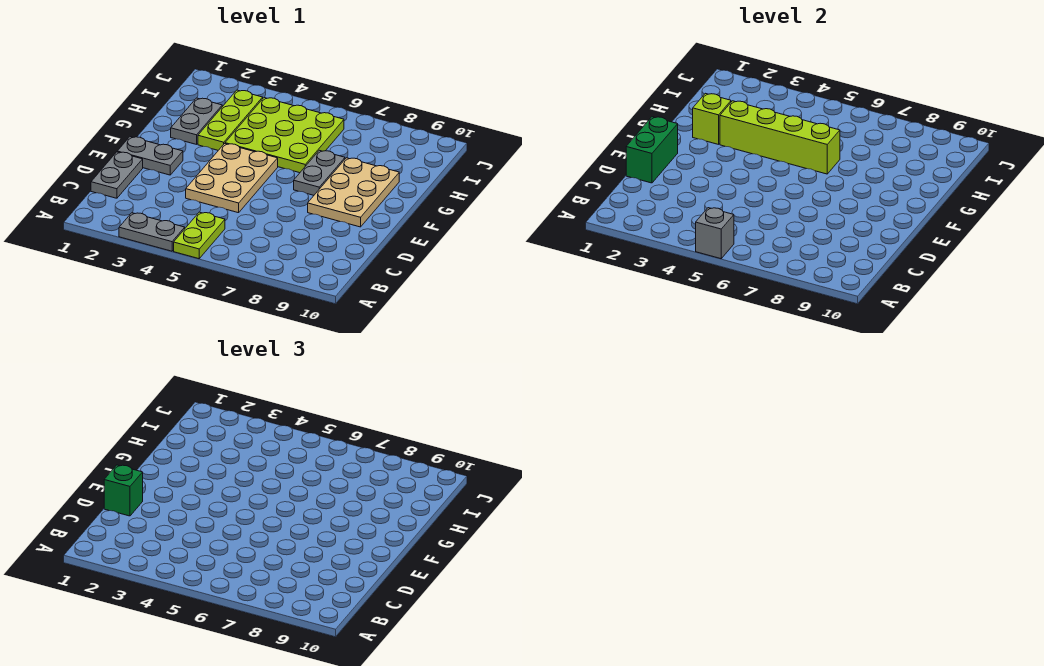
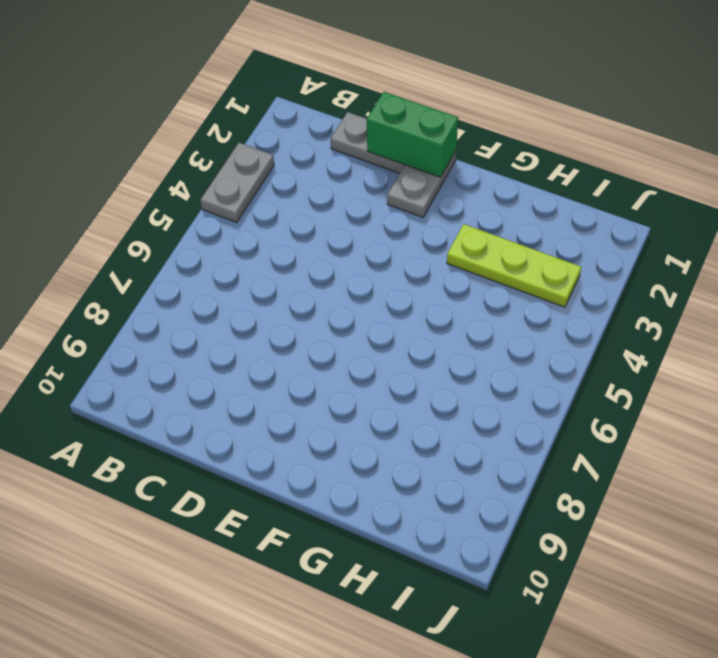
none -> lime 1x2 plate [174,212,225,259]
none -> tan 2x3 plate [186,144,278,213]
none -> tan 2x3 plate [308,158,399,227]

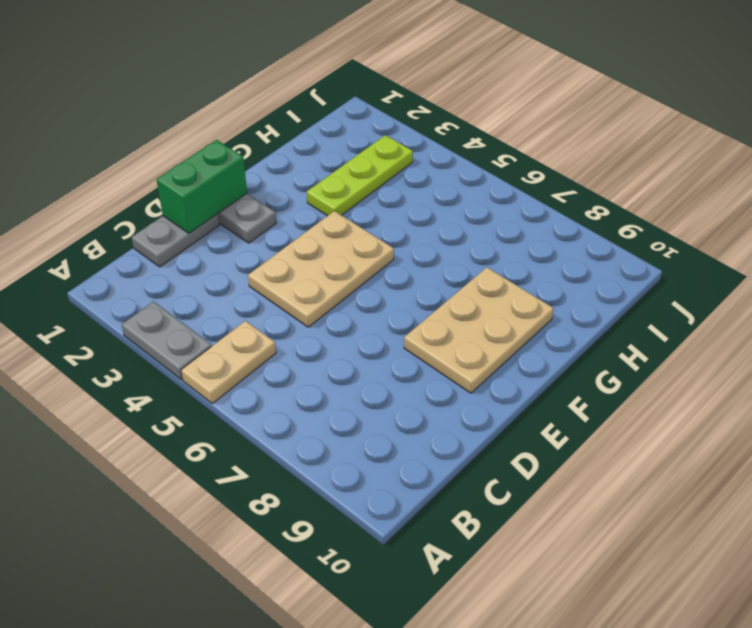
tan 1x2 plate [181,321,276,403] -> lime 1x2 plate [174,212,225,259]
none -> grey 1x2 plate [294,150,345,195]
none -> grey 1x2 plate [171,98,222,144]
none -> lime 3x3 plate [225,98,344,173]

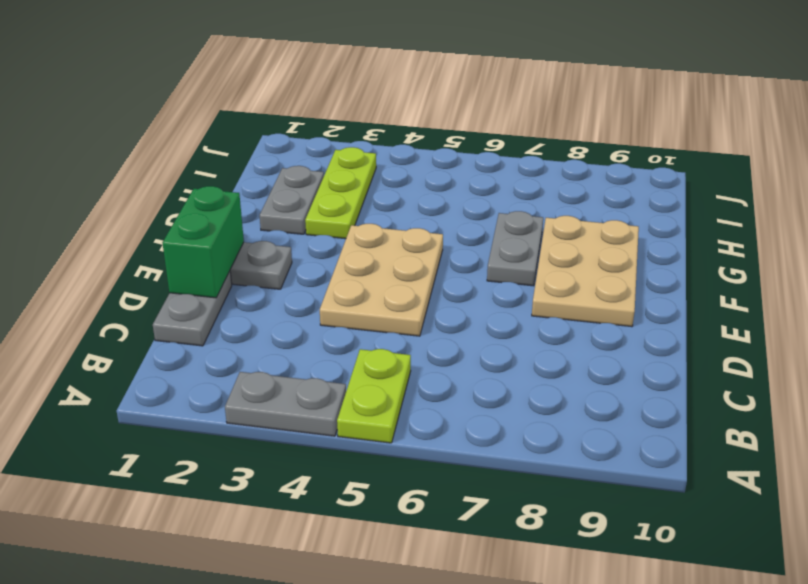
none -> lime 3x3 plate [225,98,344,173]
none -> grey 1x1 brick [696,208,734,259]
none -> lime 1x1 brick [693,93,731,144]

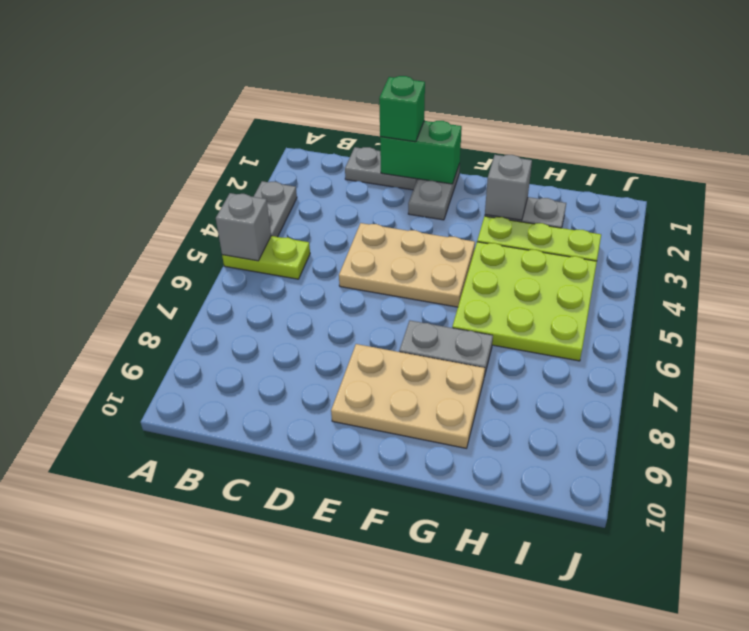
grey 1x1 brick [485,155,532,220] -> lime 1x1 brick [693,93,731,144]
none -> lime 1x4 brick [720,101,840,174]

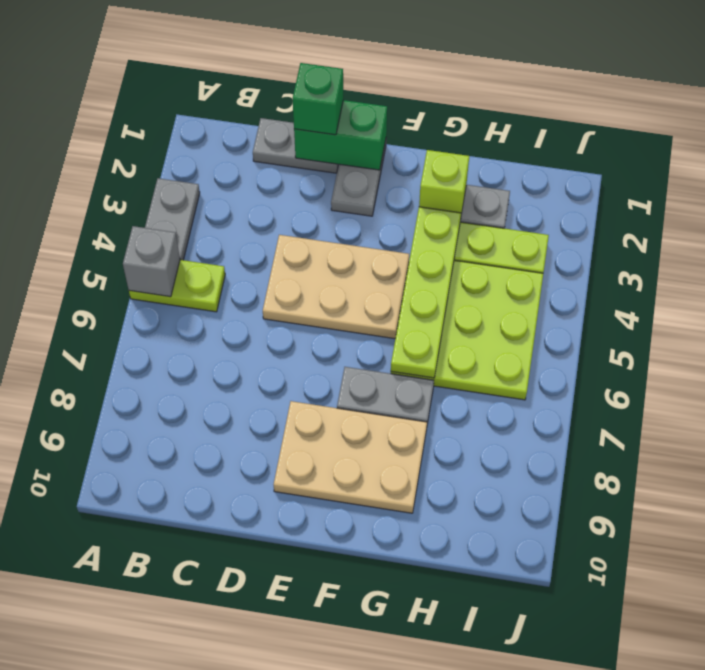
lime 1x4 plate [391,207,461,378] -> lime 1x4 brick [720,101,840,174]

